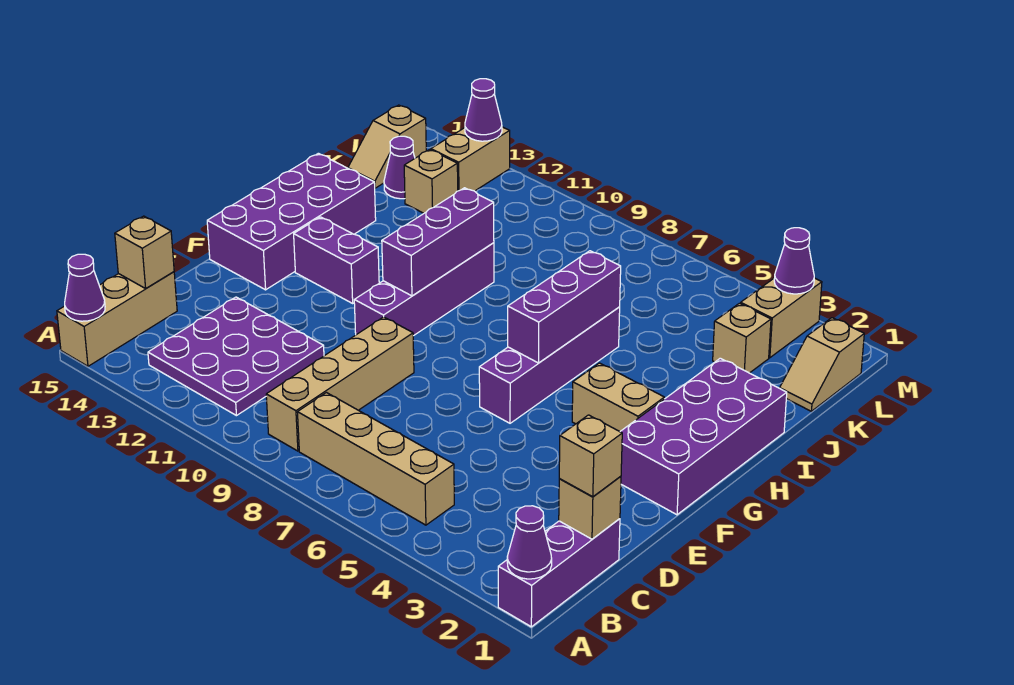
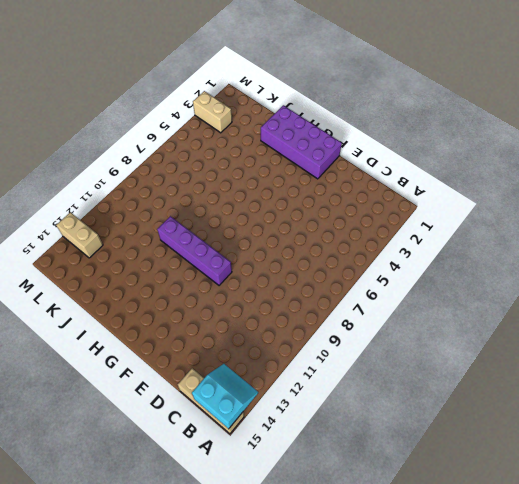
cyan 2x2 slope [192,364,258,429] -> purple 1x1 cone [65,254,105,321]
none -> purple 1x3 brick [498,519,620,627]
none -> tan 1x4 brick [297,393,454,525]
none -> tan 1x4 brick [266,317,414,451]

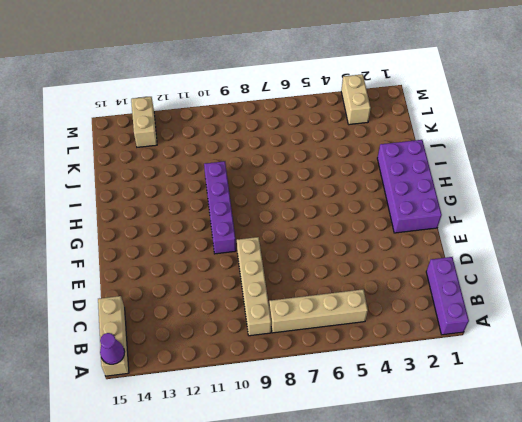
none -> purple 3x3 plate [148,297,324,416]
none -> purple 1x4 brick [479,307,620,423]
none -> purple 2x4 brick [207,153,376,290]

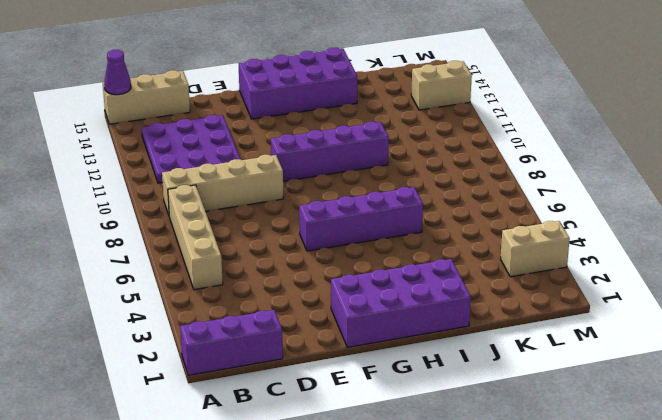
none -> tan 1x2 brick [572,363,664,432]
none -> purple 1x2 brick [294,217,379,303]
none -> tan 1x2 slope [780,318,864,411]

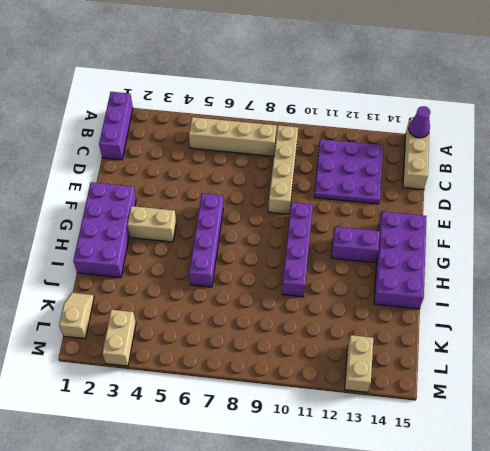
none -> tan 1x1 brick [713,303,771,373]
none -> tan 1x1 brick [404,149,458,213]
none -> purple 1x1 cone [384,136,415,199]

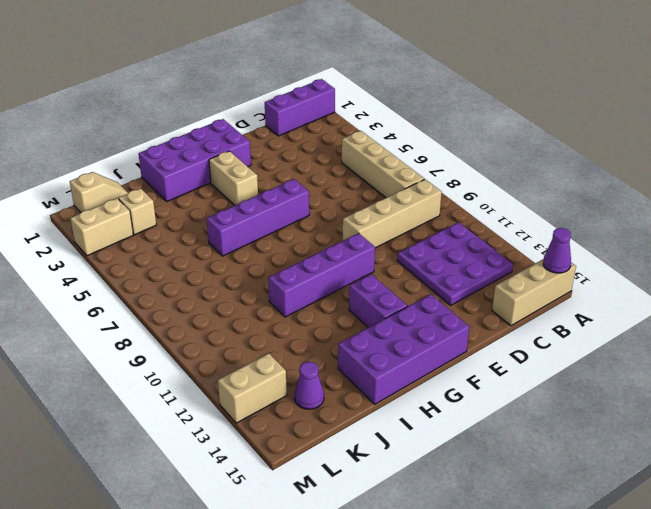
none -> tan 1x1 brick [404,149,458,213]
none -> tan 1x2 slope [348,105,426,188]
none -> purple 1x1 cone [507,506,552,579]

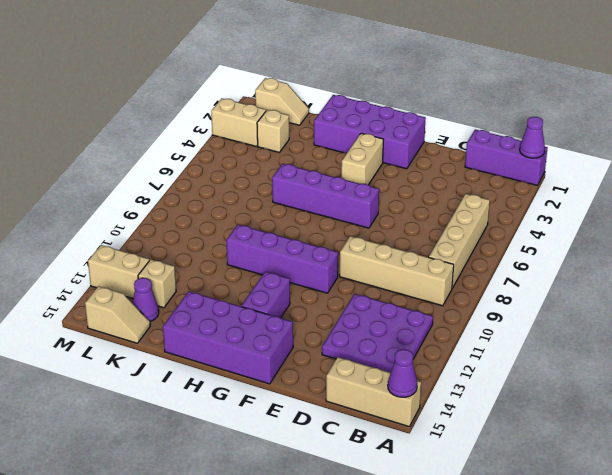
none -> tan 1x1 brick [559,476,621,539]
none -> tan 1x1 brick [115,216,174,288]
none -> purple 1x3 brick [508,251,621,363]

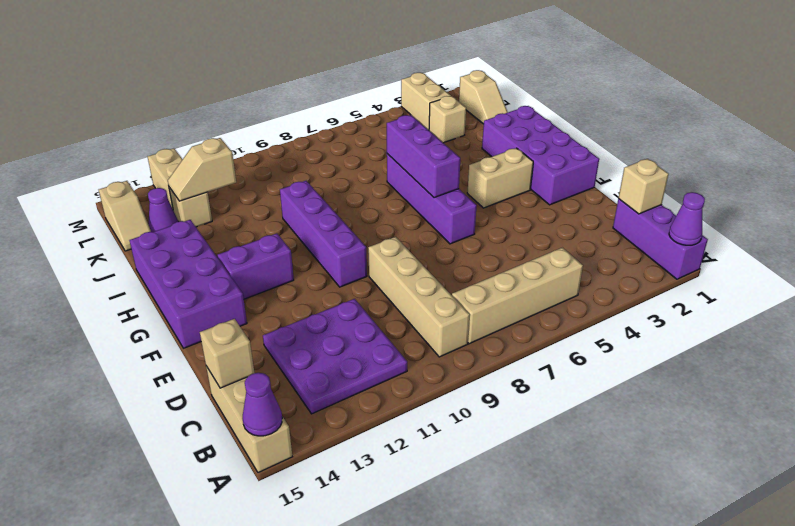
tan 1x2 slope [168,138,236,201] -> none
none -> purple 1x3 brick [382,188,494,296]
none -> purple 1x1 cone [774,228,814,294]
none -> purple 1x1 cone [465,79,502,141]

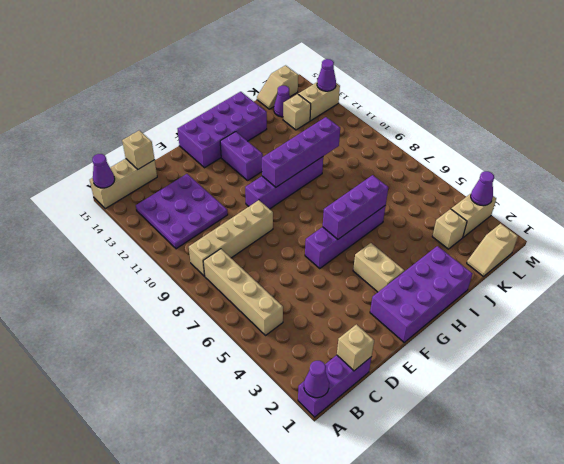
purple 1x4 brick [262,117,340,187] -> purple 1x3 brick [382,188,494,296]
none -> tan 1x1 brick [559,415,622,497]

